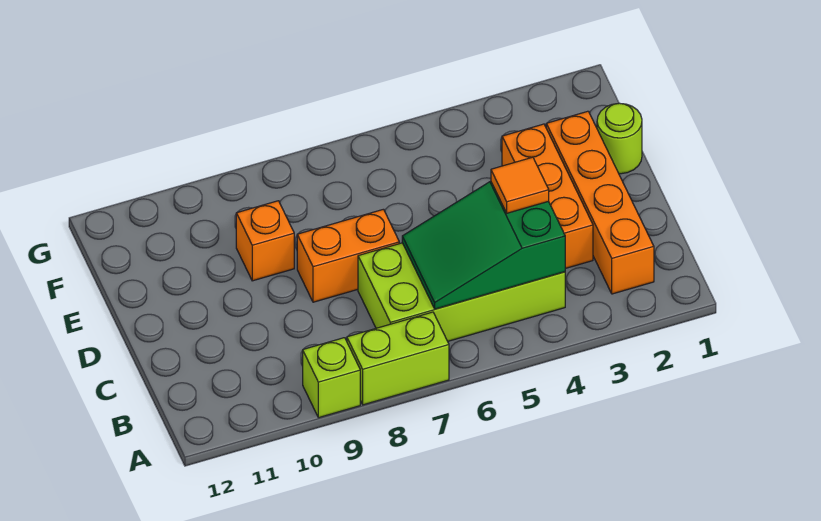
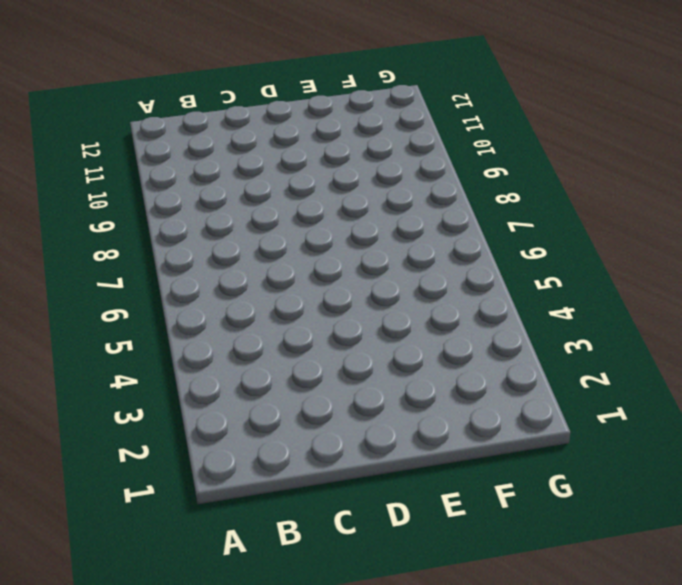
none -> lime 1x2 brick [347,312,449,405]
none -> lime 1x1 brick [303,338,360,418]

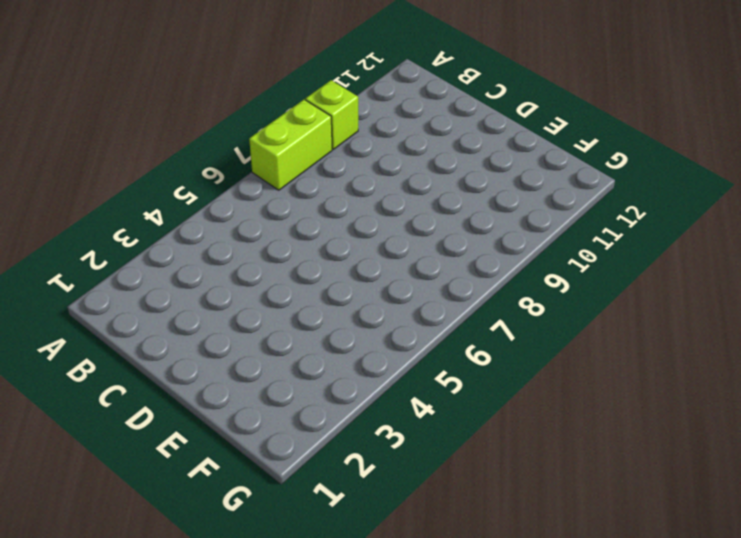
none -> orange 1x4 brick [546,111,654,294]
none -> lime 2x4 brick [358,243,565,341]

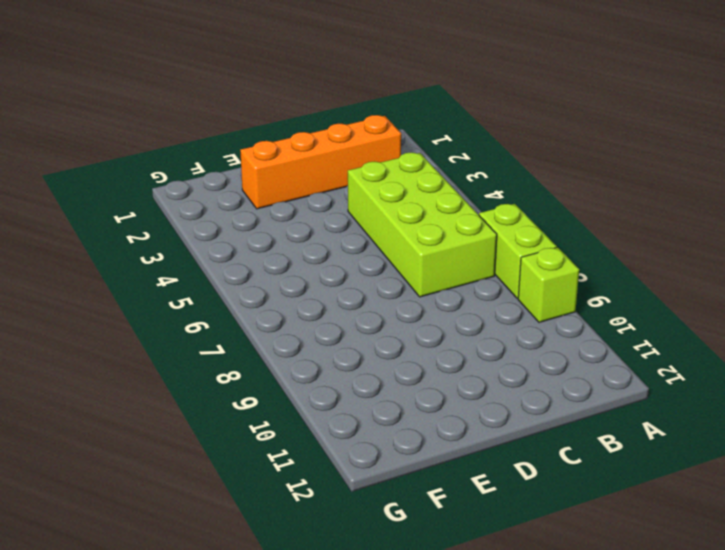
none -> orange 1x3 brick [502,124,593,269]
none -> orange 1x2 brick [297,209,399,302]

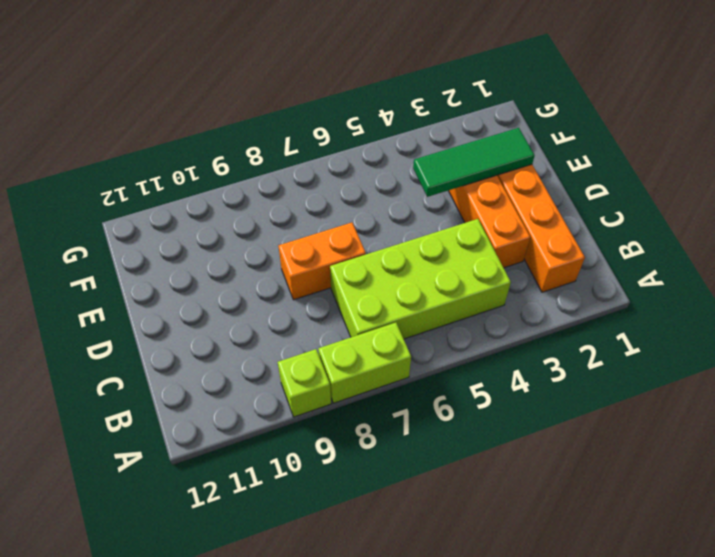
green 1x3 tile [413,128,535,197] -> none
none -> lime 1x1 round brick [597,103,642,174]
none -> orange 1x1 brick [236,201,294,281]

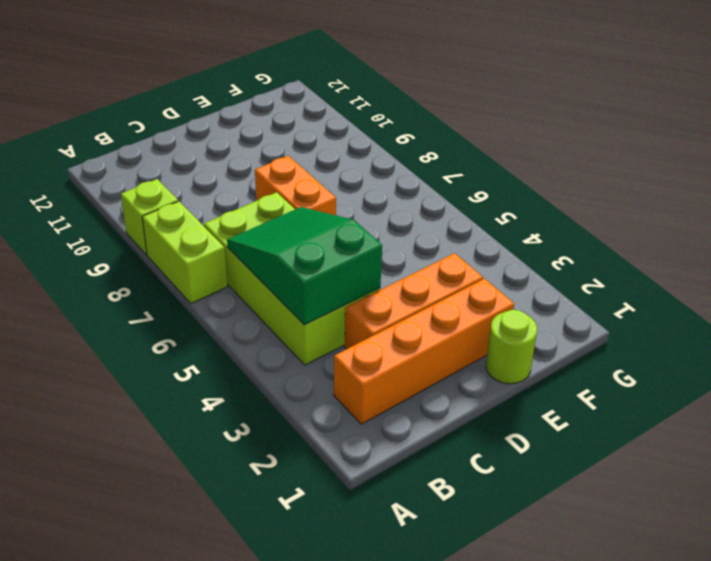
none -> orange 1x1 brick [236,201,294,281]
none -> orange 1x1 tile [491,157,549,213]

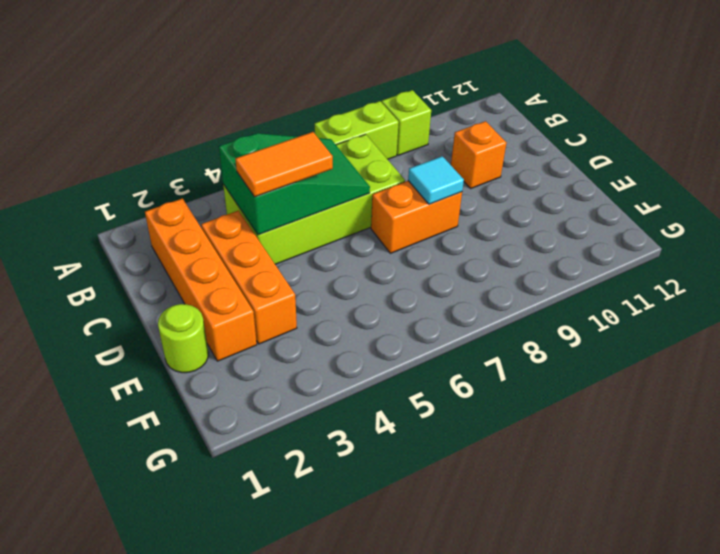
orange 1x2 tile [235,132,333,197] -> orange 1x1 tile [491,157,549,213]
orange 1x1 brick [451,121,506,188] -> orange 1x1 brick moved to [236,201,294,281]
cyan 1x1 tile [408,156,464,204] -> none

